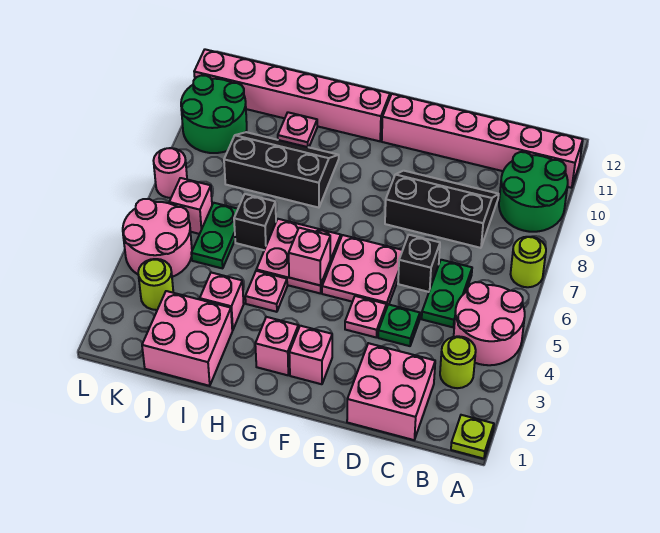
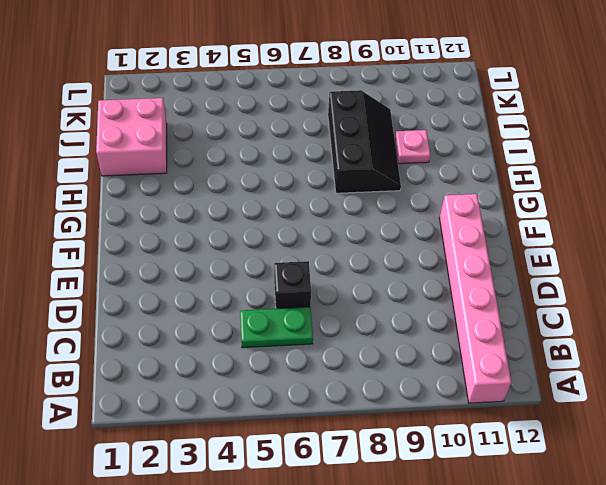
none -> lime 1x1 plate [451,415,494,459]
none -> pink 2x2 round brick [454,282,525,365]
none -> lime 1x1 round brick [511,237,546,287]
none -> green 2x2 round brick [499,152,568,232]

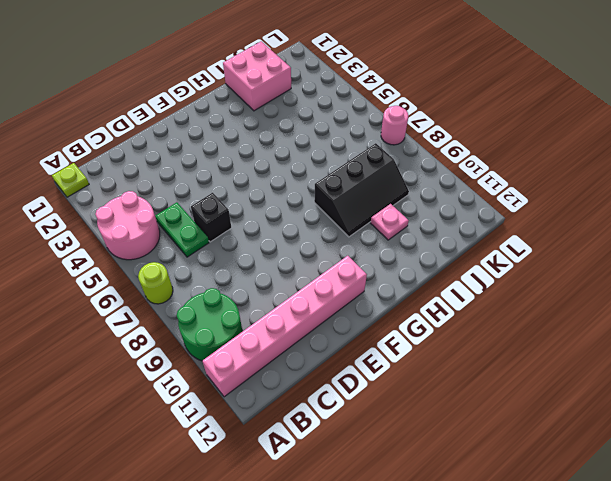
none -> lime 1x1 round brick [440,336,476,388]
none -> pink 2x2 brick [347,343,435,440]
none -> black 2x3 slope [385,171,499,248]
none -> green 1x1 plate [378,304,420,346]

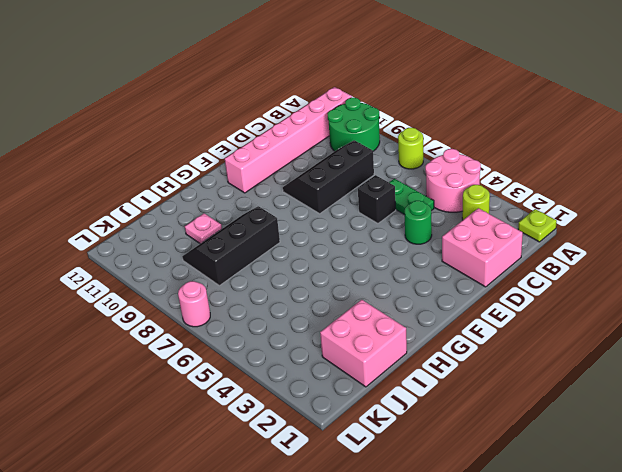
green 1x1 round brick [405,201,432,244] -> green 1x1 plate [378,304,420,346]
none -> pink 1x1 plate [345,296,386,338]
none -> pink 2x2 plate [322,235,403,308]
none -> pink 1x1 brick [289,326,332,384]
none -> pink 1x1 brick [255,317,298,375]

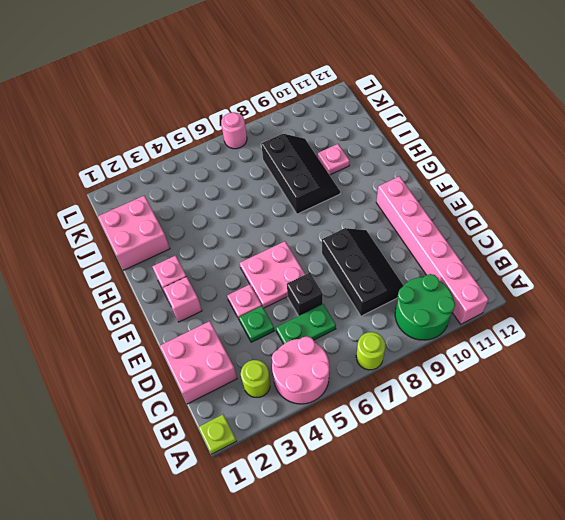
none -> pink 2x2 plate [256,219,341,293]
none -> pink 1x6 brick [194,49,390,141]
none -> pink 1x1 plate [245,271,287,312]
none -> pink 1x1 brick [200,273,244,330]

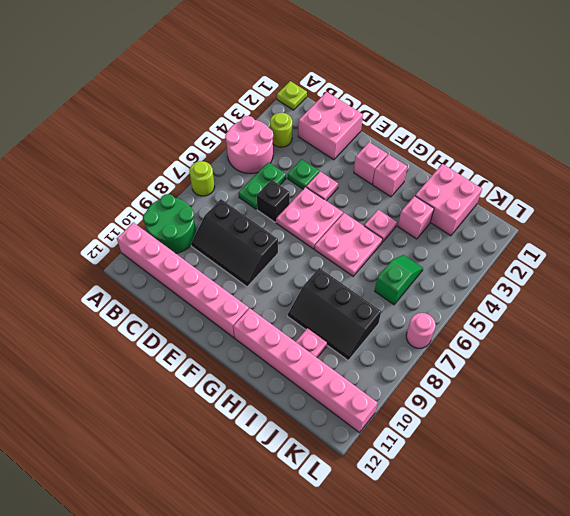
green 1x2 slope [375,255,423,305] -> green 1x2 plate [191,203,238,268]
none -> black 1x1 brick [234,194,276,250]
none -> lime 1x1 round brick [138,259,173,310]
none -> pink 2x2 round brick [123,199,192,277]
none -> pink 1x1 brick [169,178,212,234]

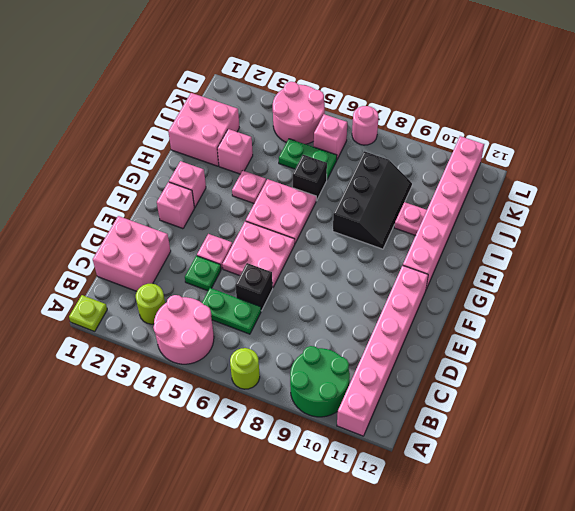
none -> black 2x3 slope [385,171,499,248]
none -> lime 1x1 round brick [138,259,173,310]
none -> green 2x2 round brick [181,75,247,153]
none -> pink 1x1 brick [289,228,330,285]

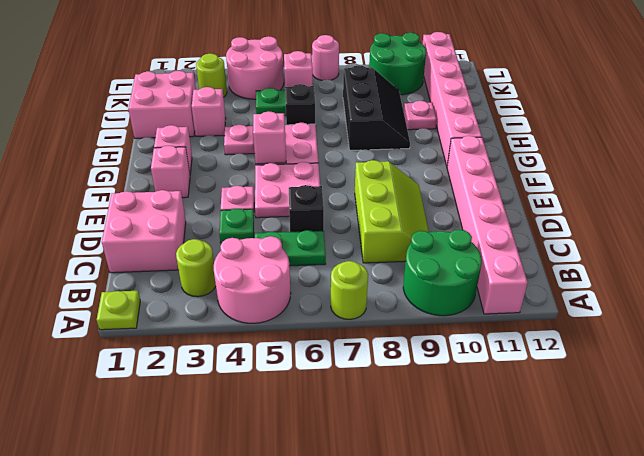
lime 2x3 slope [355,160,429,263] -> black 2x3 slope [385,171,499,248]

